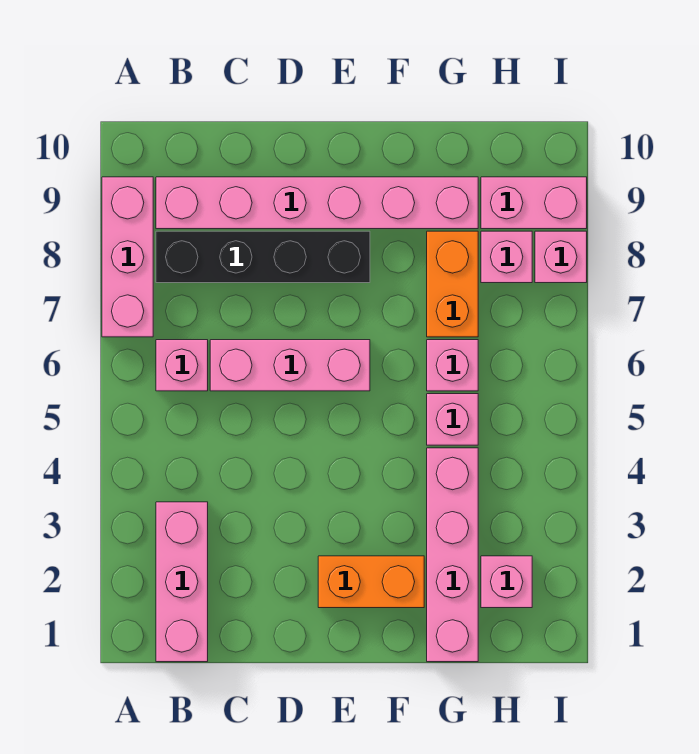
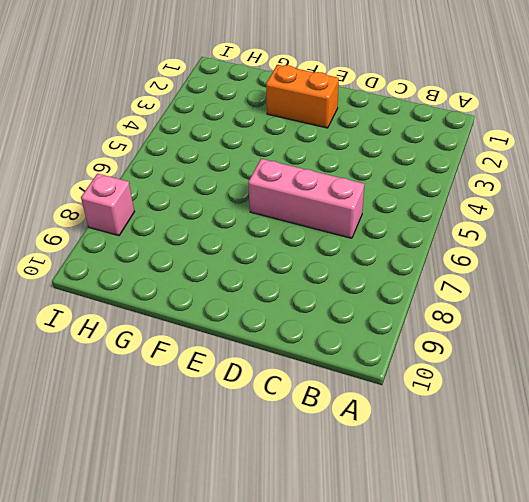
none -> pink 1x3 brick [102,177,153,337]
none -> pink 1x3 brick [156,502,208,662]
none -> pink 1x1 brick [156,340,208,391]

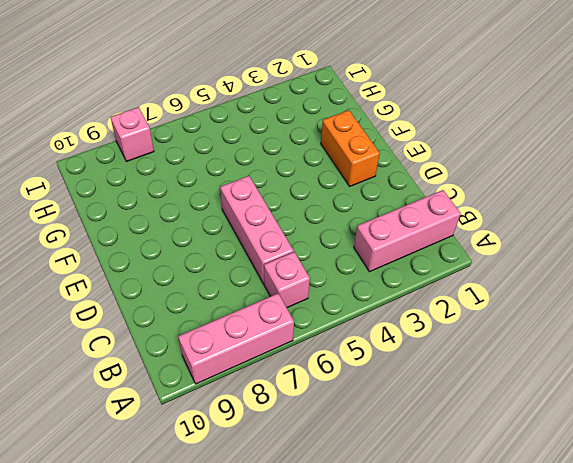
none -> black 1x4 brick [156,231,370,283]
none -> pink 1x6 brick [156,177,478,229]
none -> pink 1x4 brick [427,448,478,662]

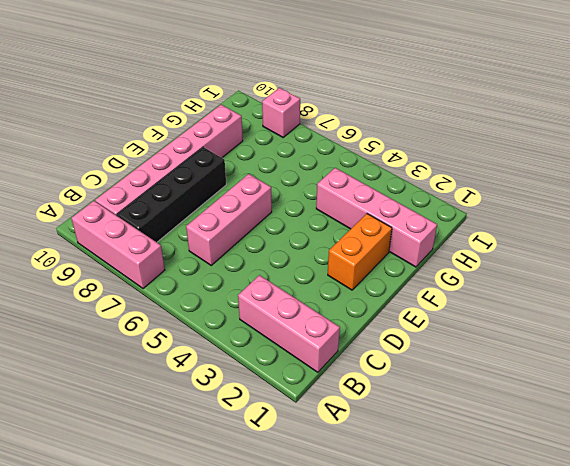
none -> pink 1x1 brick [156,340,208,391]
none -> pink 1x1 brick [427,394,478,445]
none -> pink 1x1 brick [427,340,478,391]

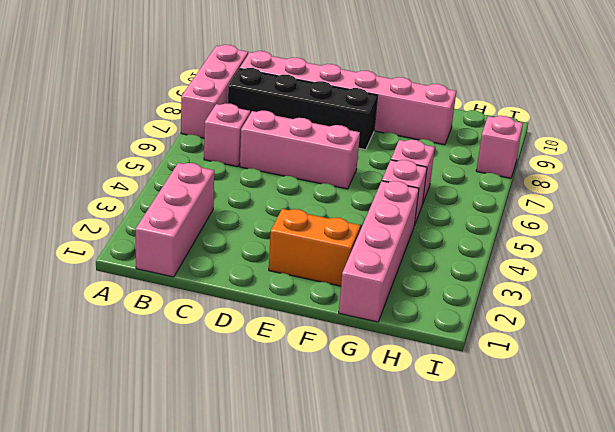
none -> orange 1x2 brick [427,231,478,337]
none -> pink 1x1 brick [481,556,532,608]
none -> pink 1x1 brick [481,231,532,283]

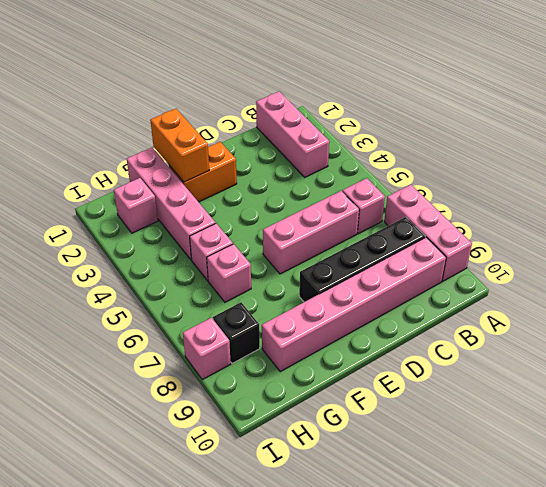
orange 1x2 brick [150,109,209,182] -> orange 1x2 brick moved to [427,231,478,337]
black 1x1 brick [213,302,260,363] -> pink 1x1 brick [481,231,532,283]
none -> pink 1x2 brick [481,177,587,229]

